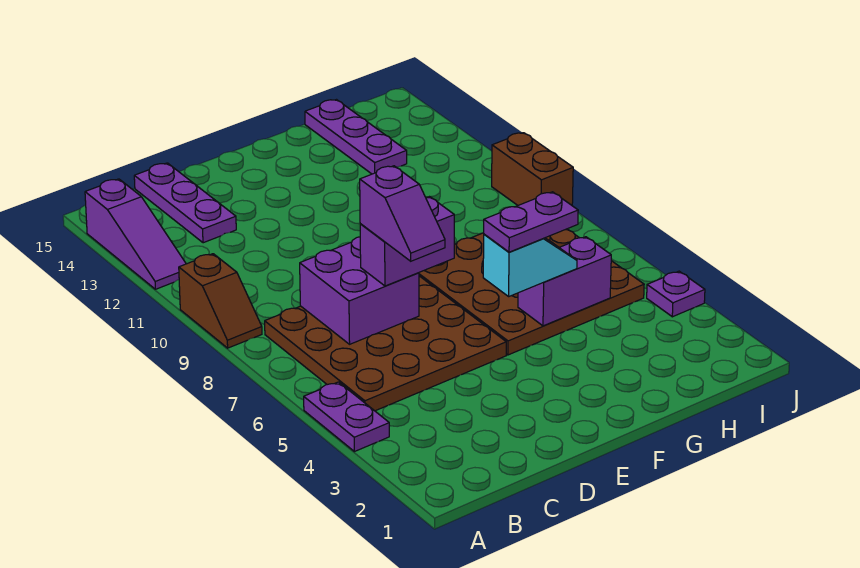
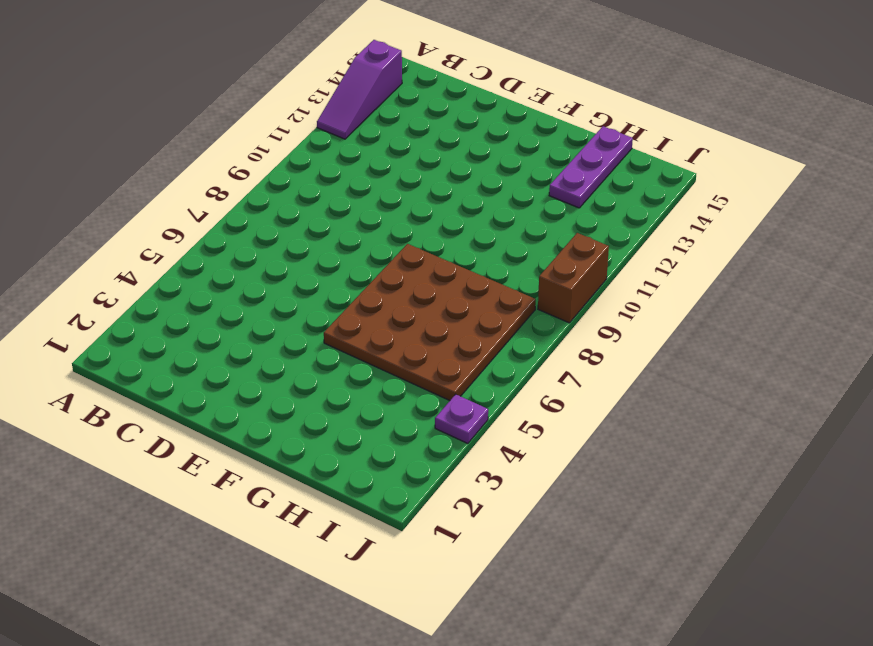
none -> purple 1x2 plate [304,382,389,452]
none -> brown 1x2 slope [179,254,262,348]
none -> brown 4x4 plate [265,276,506,411]

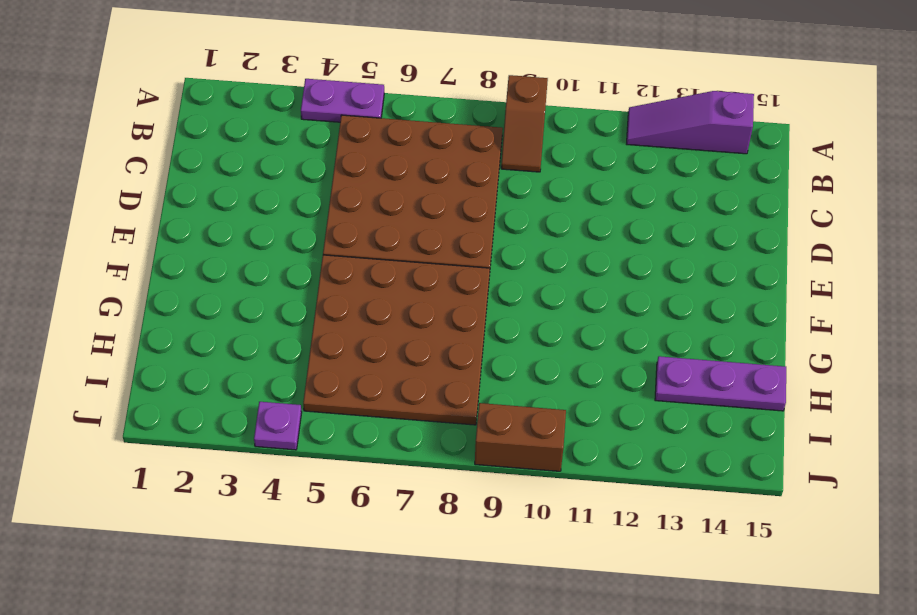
brown 1x2 slope [501,75,548,172] -> brown 1x2 slope turned to [179,254,262,348]
none -> purple 1x3 plate [134,163,236,243]
none -> purple 2x2 brick [300,237,419,344]
none -> purple 1x2 brick [518,237,611,326]

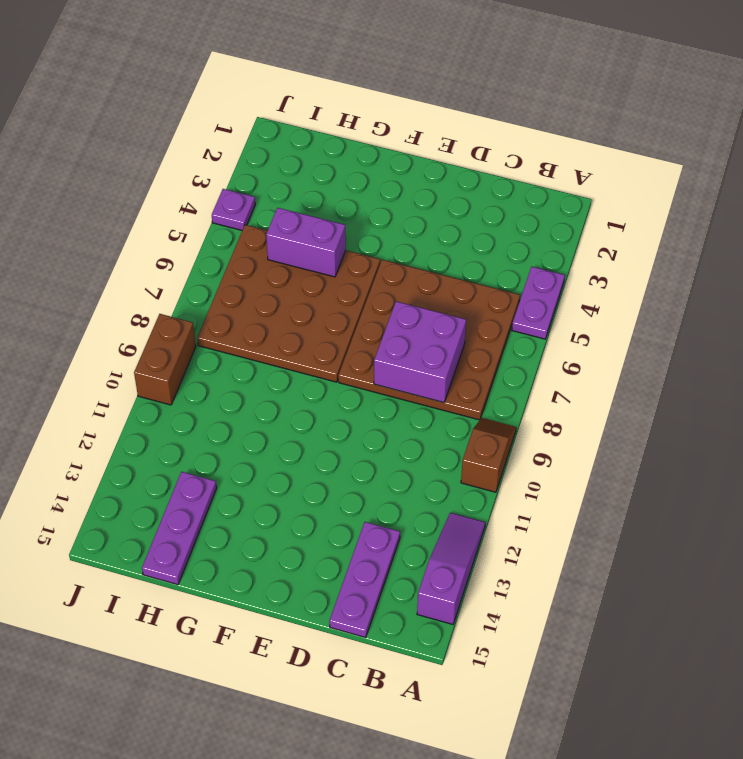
none -> purple 1x2 brick [360,197,454,286]
none -> cyan 1x2 slope [483,234,577,296]
none -> purple 1x2 slope [360,166,445,261]

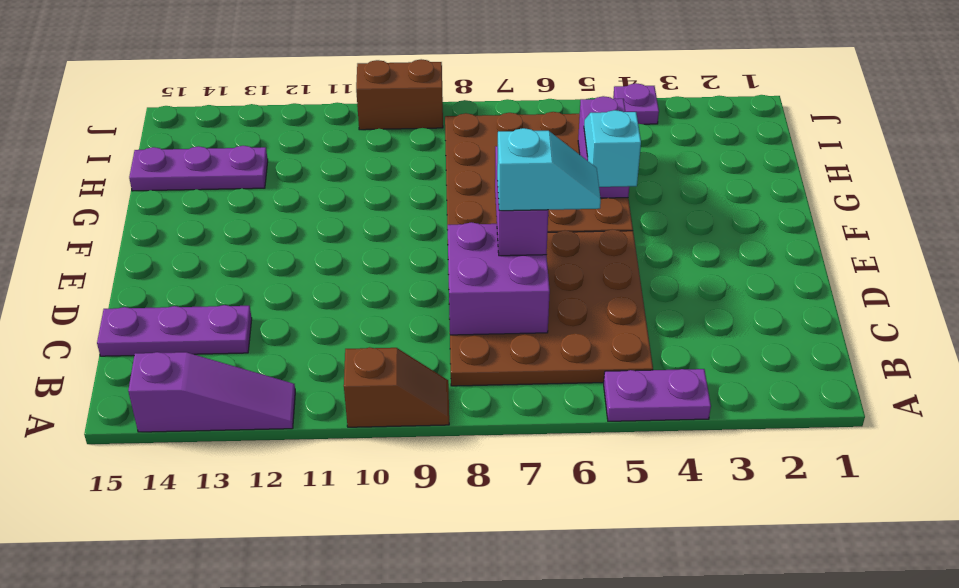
cyan 1x2 slope [497,128,601,211] -> purple 1x2 slope [360,166,445,261]
none -> purple 1x2 plate [484,192,578,252]

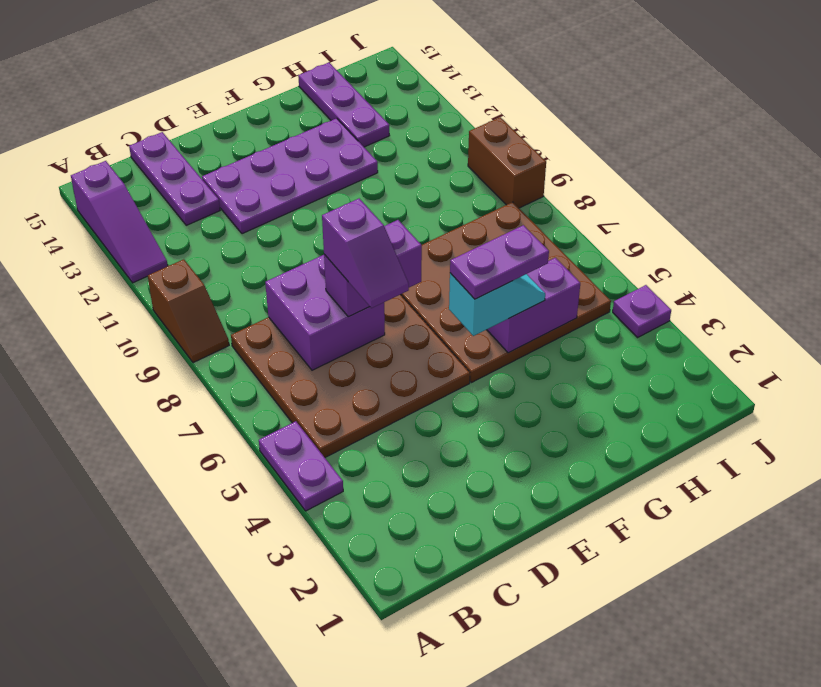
purple 2x4 plate [202,118,378,234] -> none

